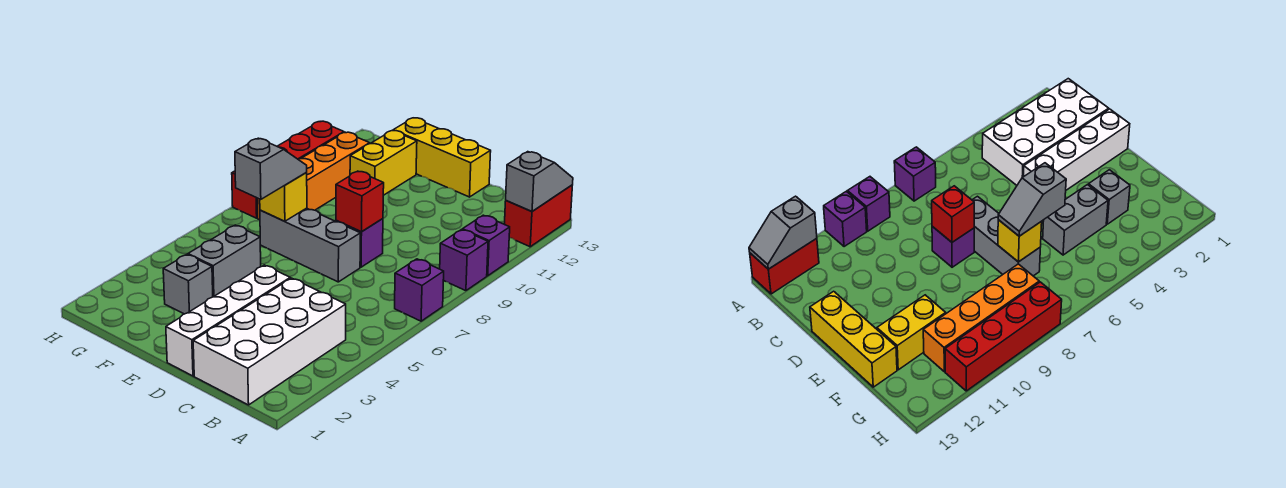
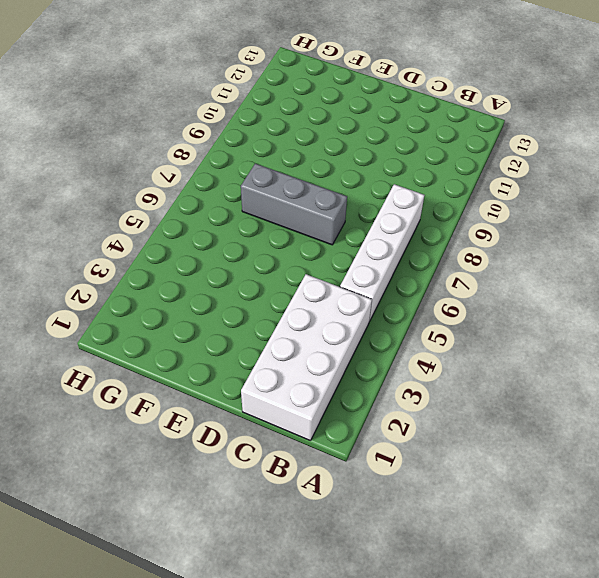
white 1x4 brick [340,184,424,321] -> white 1x4 brick moved to [166,265,290,376]
none -> purple 1x1 brick [395,259,444,321]
none -> purple 1x1 brick [440,230,488,291]
none -> purple 1x1 brick [462,215,510,276]

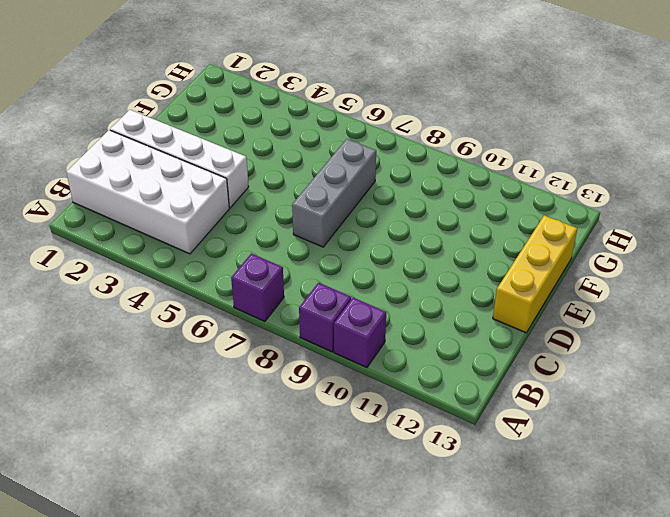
none -> red 1x2 brick [504,185,572,247]
none -> purple 1x1 brick [336,219,383,267]
none -> grey 1x1 brick [163,254,213,314]

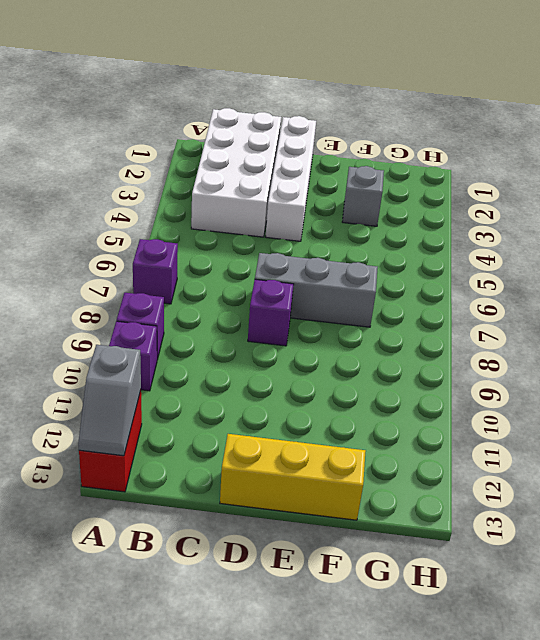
none -> grey 1x2 brick [188,225,261,297]
none -> yellow 1x2 brick [350,131,417,195]
none -> orange 1x4 brick [257,132,370,220]

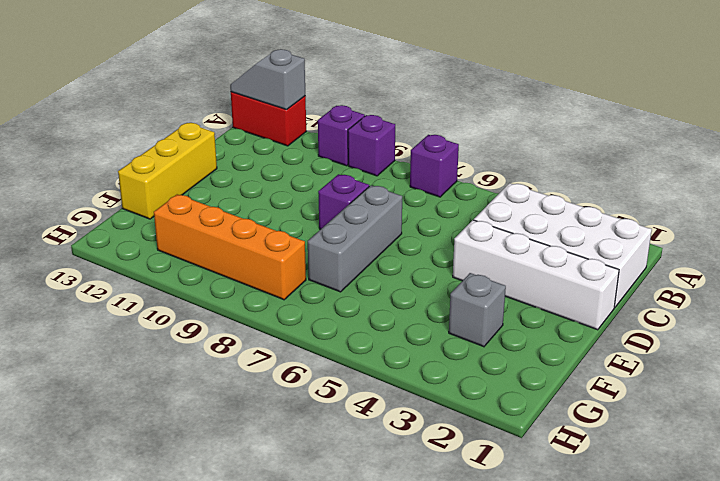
none -> grey 1x2 brick [188,225,261,297]
none -> yellow 1x2 brick [350,131,417,195]
none -> red 1x4 brick [232,121,344,218]

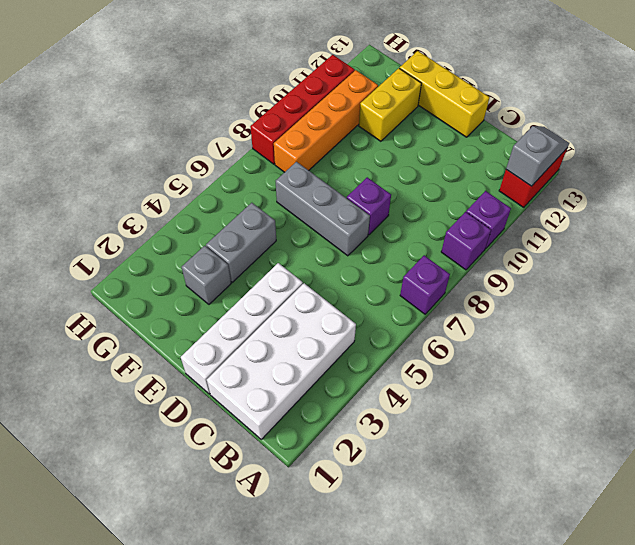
none -> red 1x1 brick [336,171,384,232]
none -> yellow 1x1 brick [260,172,307,221]
none -> grey 1x2 slope [235,138,307,199]

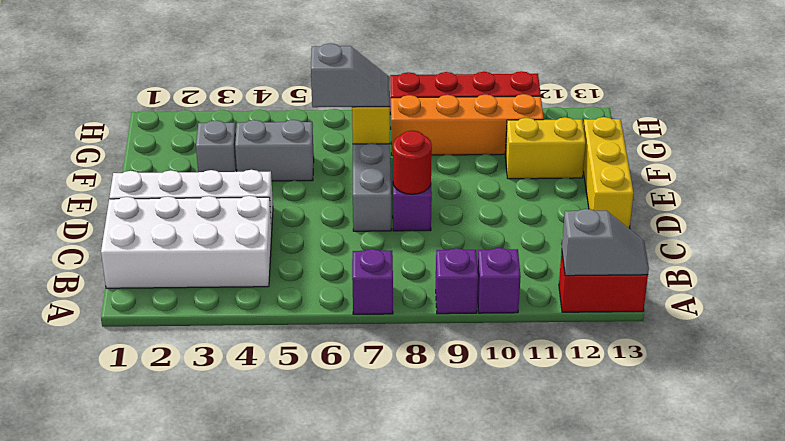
red 1x1 round brick [393,130,432,194] -> red 1x1 brick [336,171,384,232]

